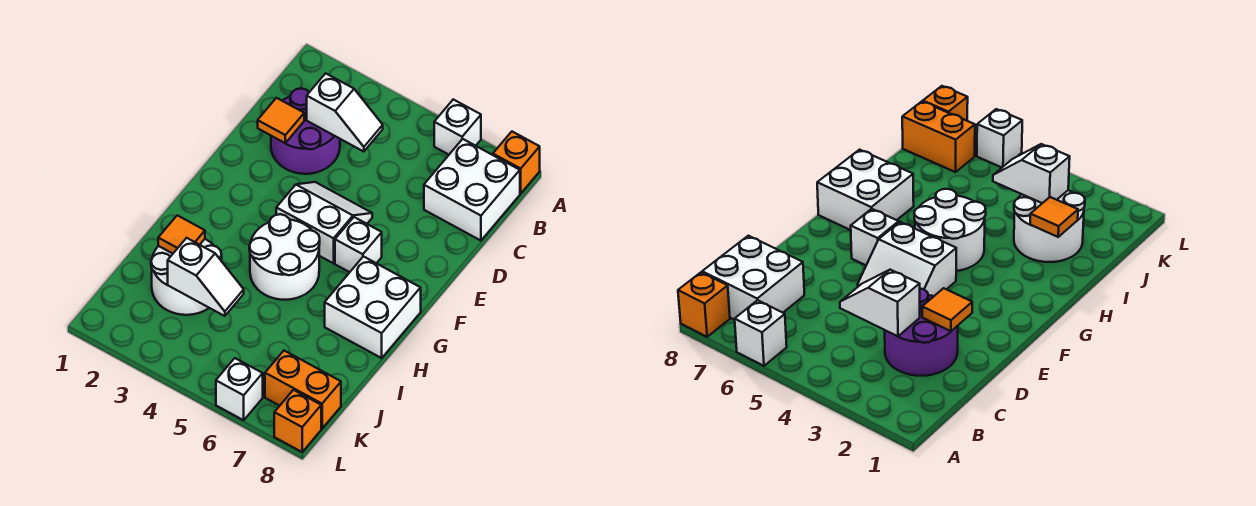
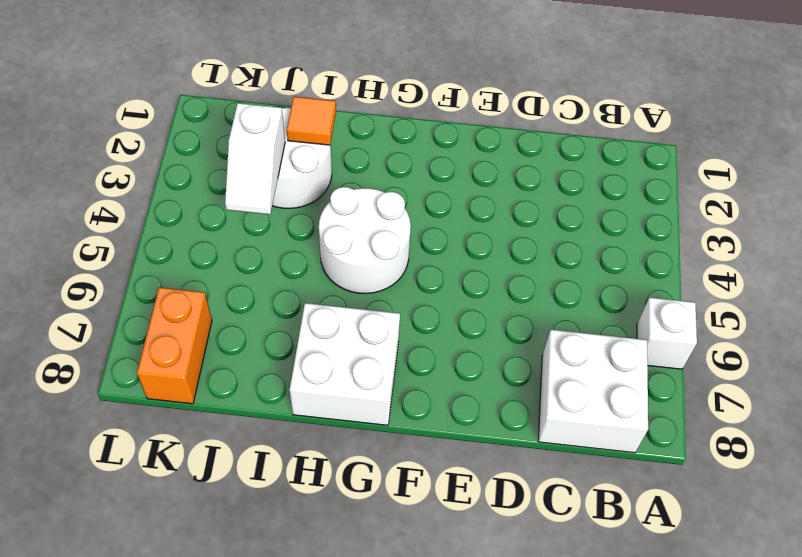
none -> orange 1x1 brick [493,132,540,194]
none -> purple 2x2 round brick [271,88,340,174]
none -> white 2x2 slope [276,182,372,263]

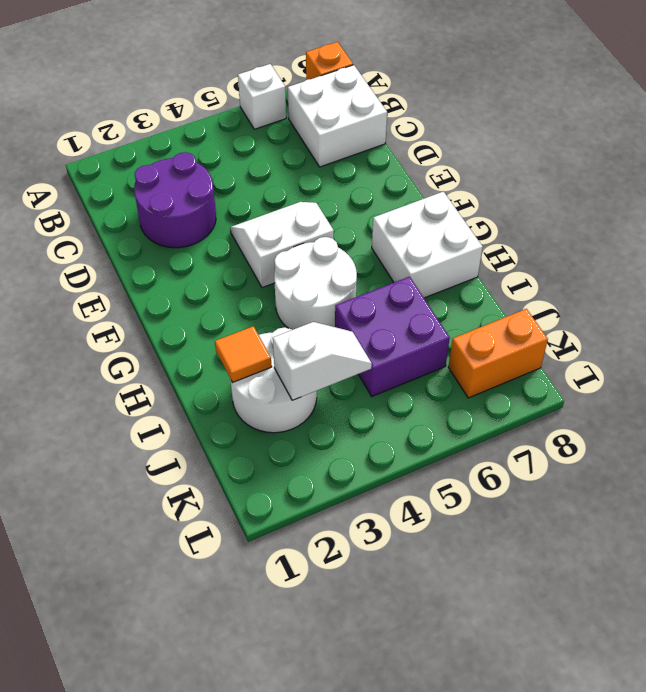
purple 2x2 brick [335,277,450,396] -> none
none -> white 1x1 brick [335,217,382,272]
none -> white 1x1 brick [216,358,263,420]
none -> orange 1x1 brick [274,390,321,452]

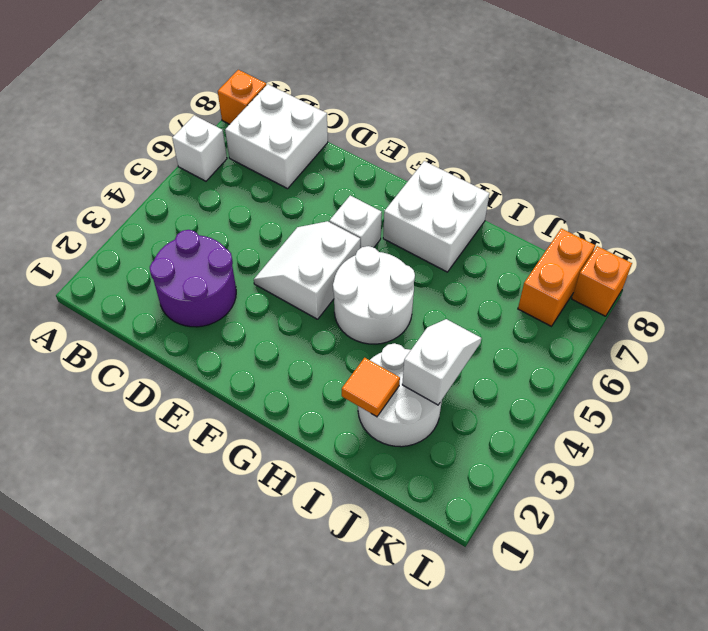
none -> white 1x1 brick [216,358,263,420]
none -> white 1x2 slope [307,73,383,152]
none -> orange 1x1 tile [258,98,304,143]

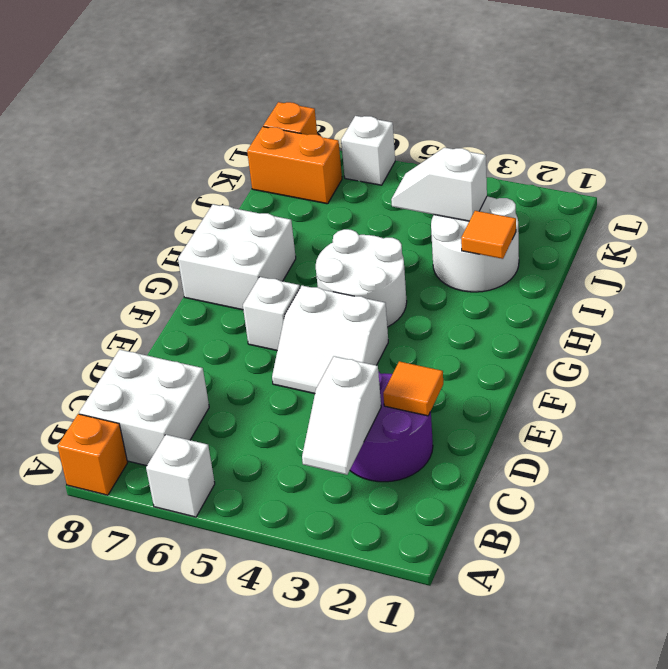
white 1x2 slope [302,356,381,475] -> white 1x2 slope turned to [307,73,383,152]

